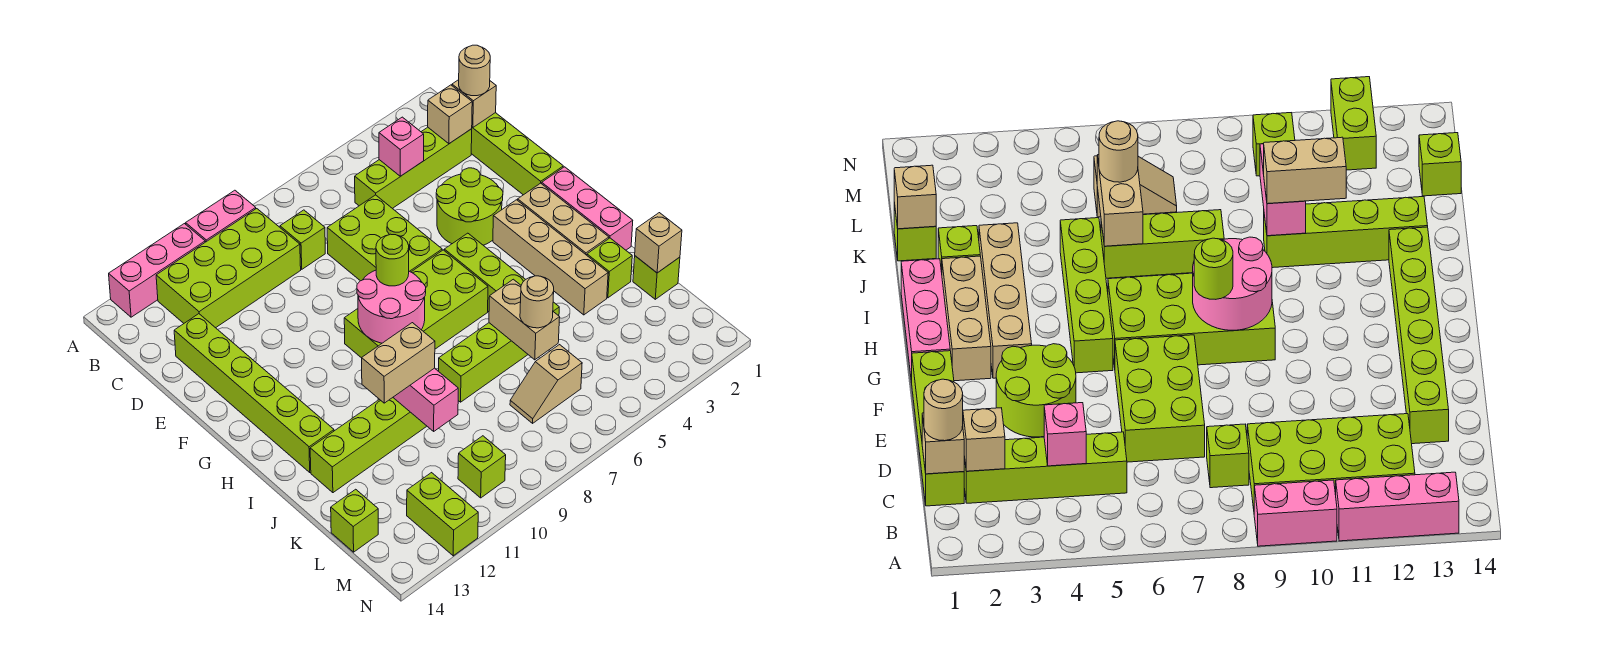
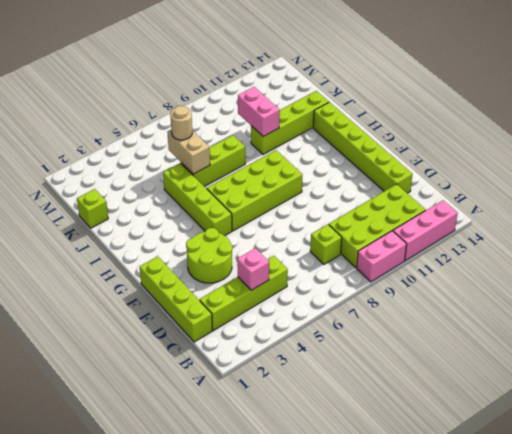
none -> lime 2x3 brick [327,195,442,281]
none -> pink 1x3 brick [542,167,633,250]
none -> tan 1x3 brick [518,183,609,255]
none -> tan 1x4 brick [493,200,608,315]

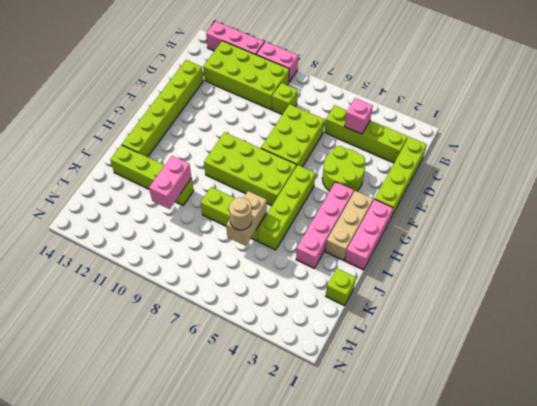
pink 1x4 brick [296,182,354,269] -> tan 1x4 brick [493,200,608,315]
none -> lime 1x1 brick [587,238,632,298]
none -> tan 1x2 slope [510,345,582,423]
none -> lime 1x1 brick [331,489,378,552]
none -> lime 1x1 brick [458,436,506,498]

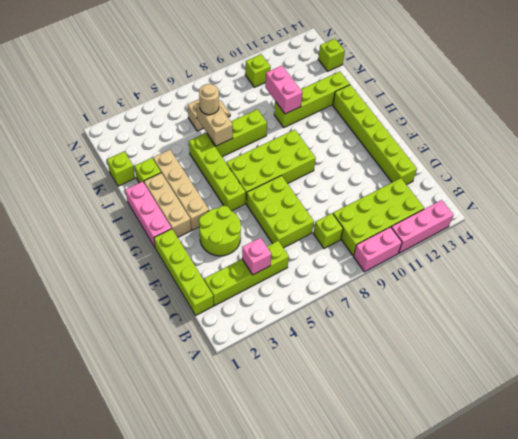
none -> lime 1x2 brick [407,473,478,556]
none -> tan 1x1 brick [452,80,496,127]
none -> tan 1x1 brick [428,85,472,144]
none -> pink 2x2 round brick [357,270,426,343]

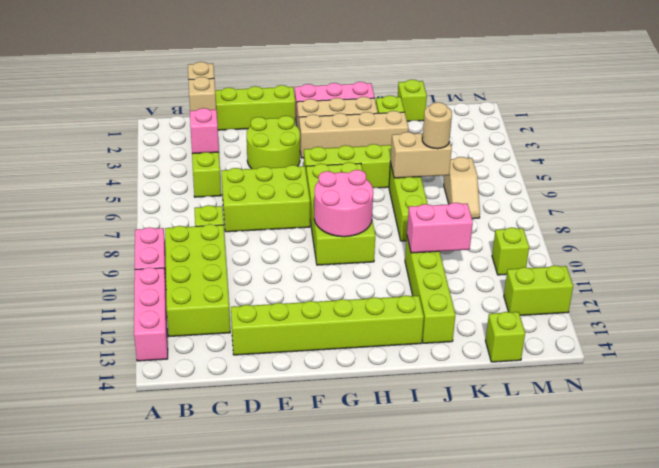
none -> tan 1x1 brick [635,213,682,273]
none -> tan 1x1 round brick [459,45,490,96]
none -> lime 1x1 round brick [376,234,409,286]
none -> tan 1x2 brick [362,323,435,403]

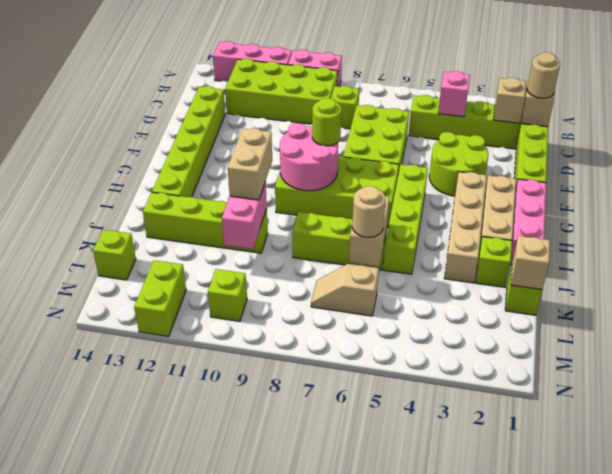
tan 1x2 brick [228,128,272,200] -> tan 1x2 brick turned to [362,323,435,403]

